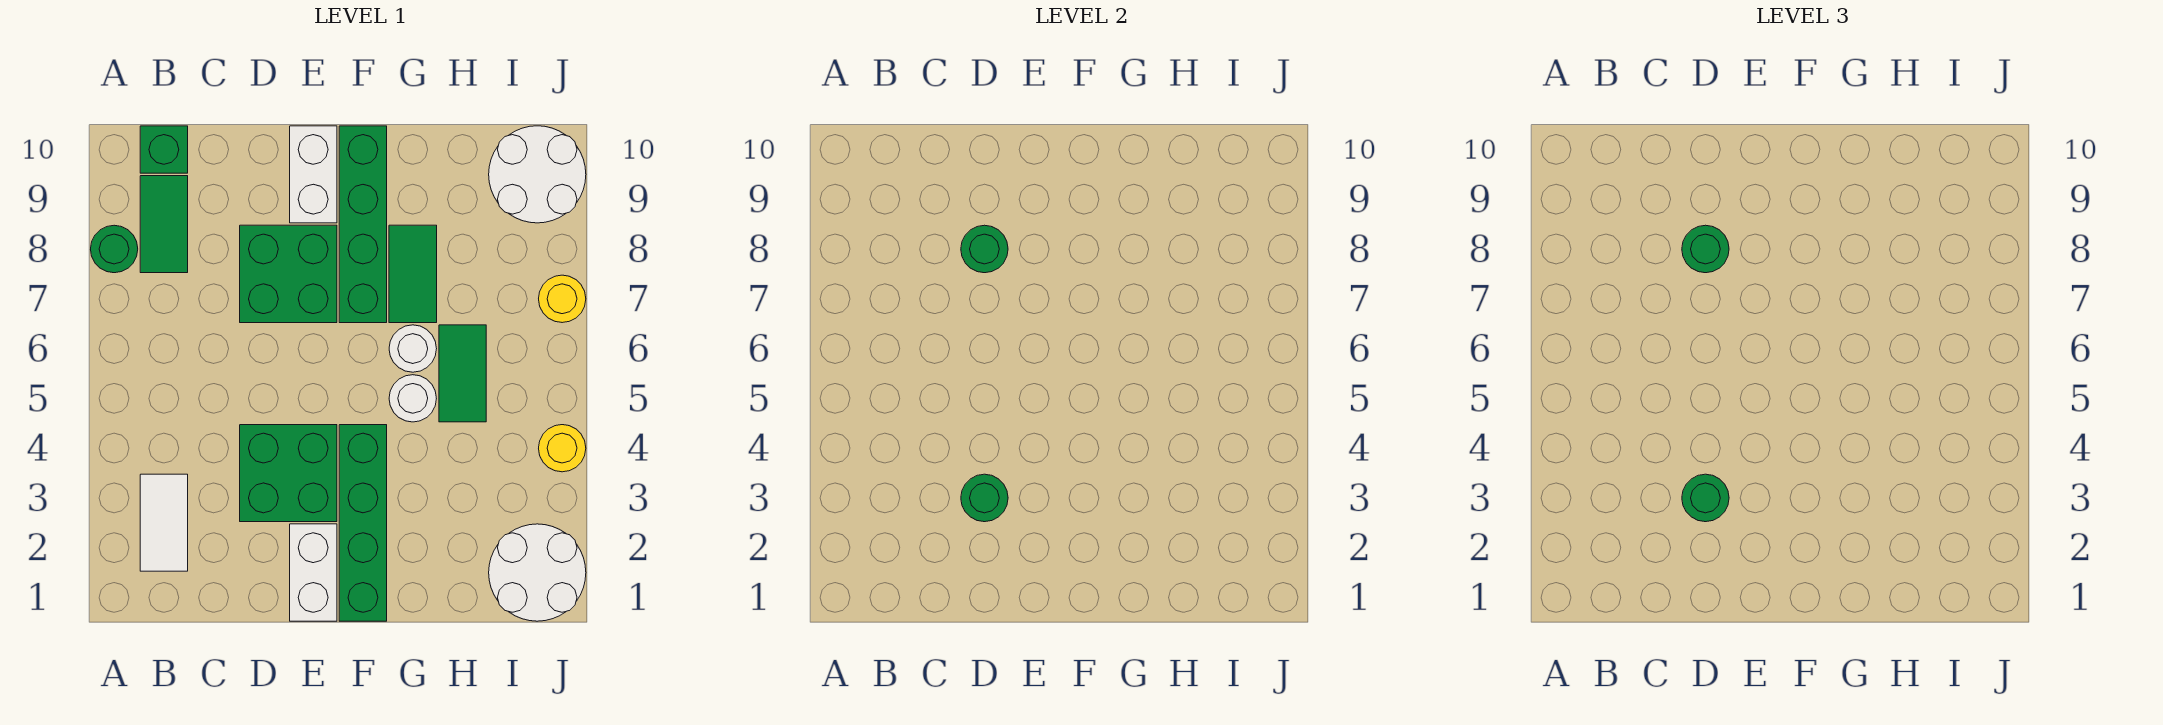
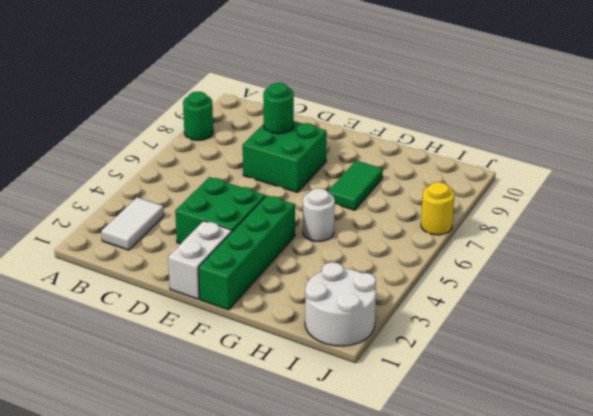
none -> green 1x2 tile [140,176,188,273]
none -> green 1x1 brick [140,126,188,173]
none -> white 1x2 brick [290,126,337,223]

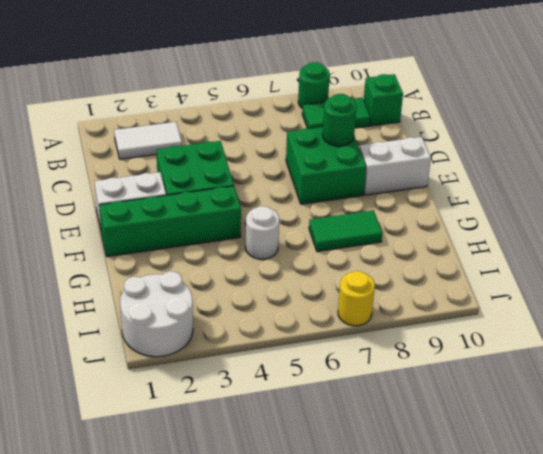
none -> green 1x4 brick [339,126,387,323]
none -> white 1x1 round brick [389,325,437,372]
none -> green 1x2 tile [439,325,486,422]

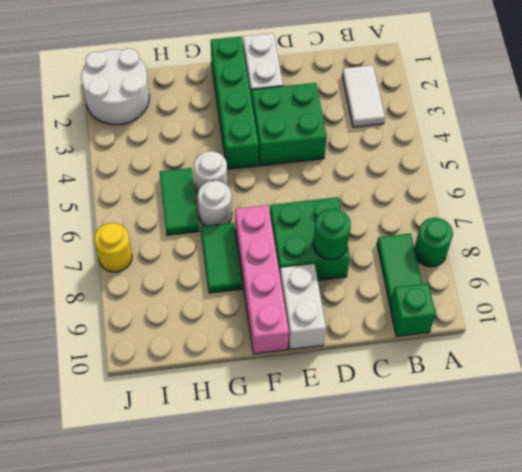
pink 1x4 brick [235,205,289,354] -> green 1x4 brick [339,126,387,323]
none -> white 2x2 round brick [489,126,586,223]
none -> yellow 1x1 round brick [539,425,586,472]
none -> green 1x1 round brick [961,474,1008,522]

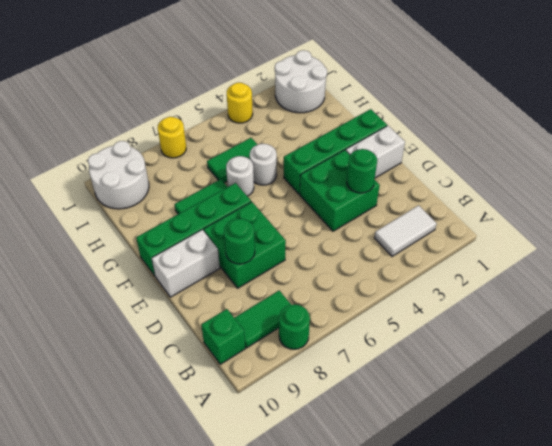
none -> green 1x1 round brick [1682,474,1729,522]
none -> green 1x1 round brick [1682,225,1729,273]

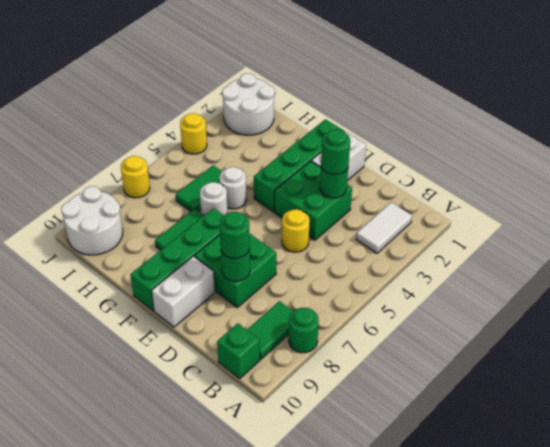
yellow 1x1 round brick [282,209,310,252] -> none

